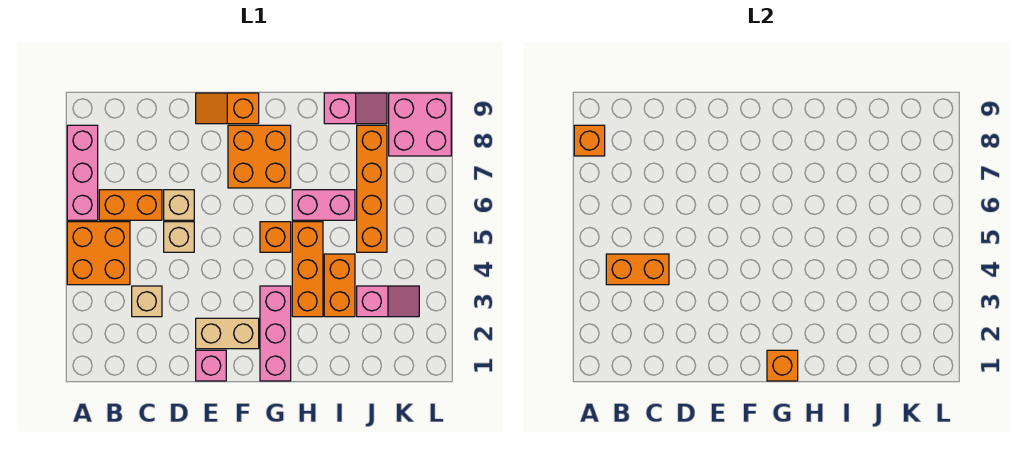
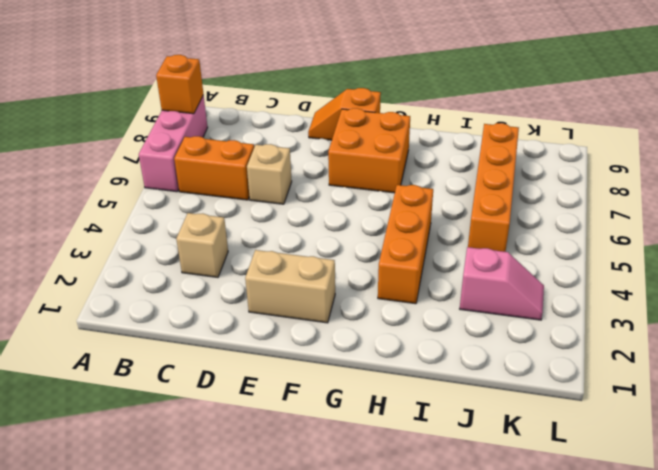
none -> orange 2x2 brick [67,222,130,285]
none -> tan 1x1 brick [164,222,194,252]
none -> pink 1x1 brick [196,350,226,381]

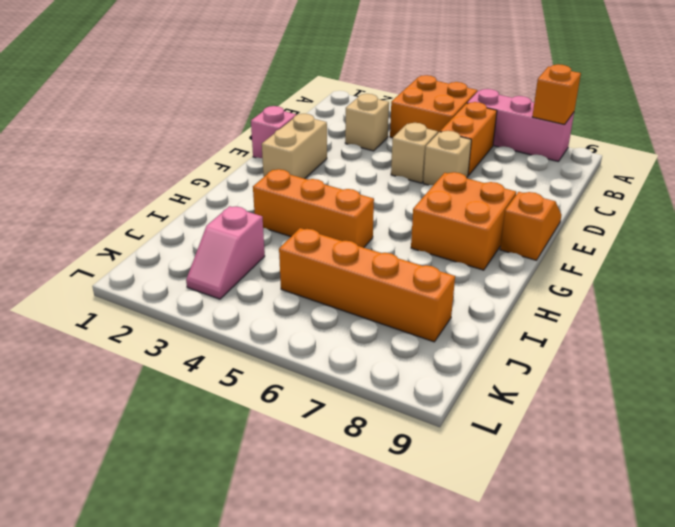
none -> pink 1x3 brick [260,286,291,381]
none -> orange 1x1 brick [260,222,291,252]
none -> pink 1x2 brick [292,190,355,220]

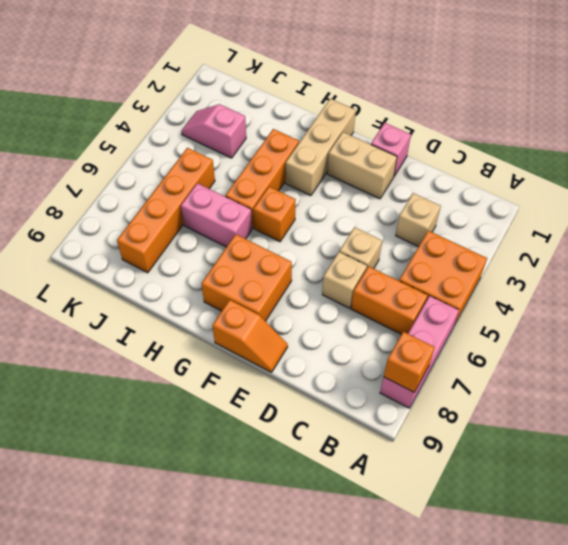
tan 1x3 brick [285,99,356,196] -> pink 1x3 brick [260,286,291,381]
none -> orange 1x2 brick [324,254,355,317]
none -> pink 1x2 slope [324,93,387,124]
none -> pink 2x2 brick [389,93,451,156]

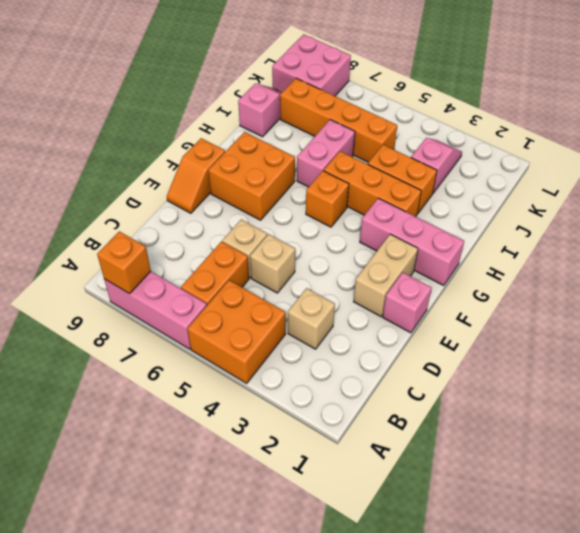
none -> orange 1x2 brick [606,254,669,285]
none -> orange 1x1 brick [767,350,798,381]

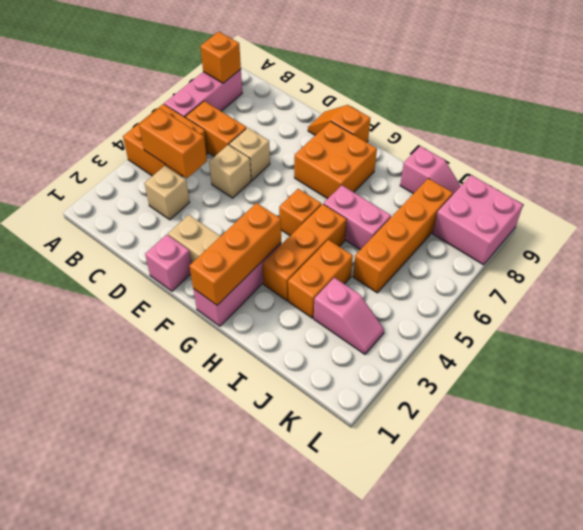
orange 1x3 brick [190,203,281,305] -> orange 1x1 brick [767,350,798,381]

